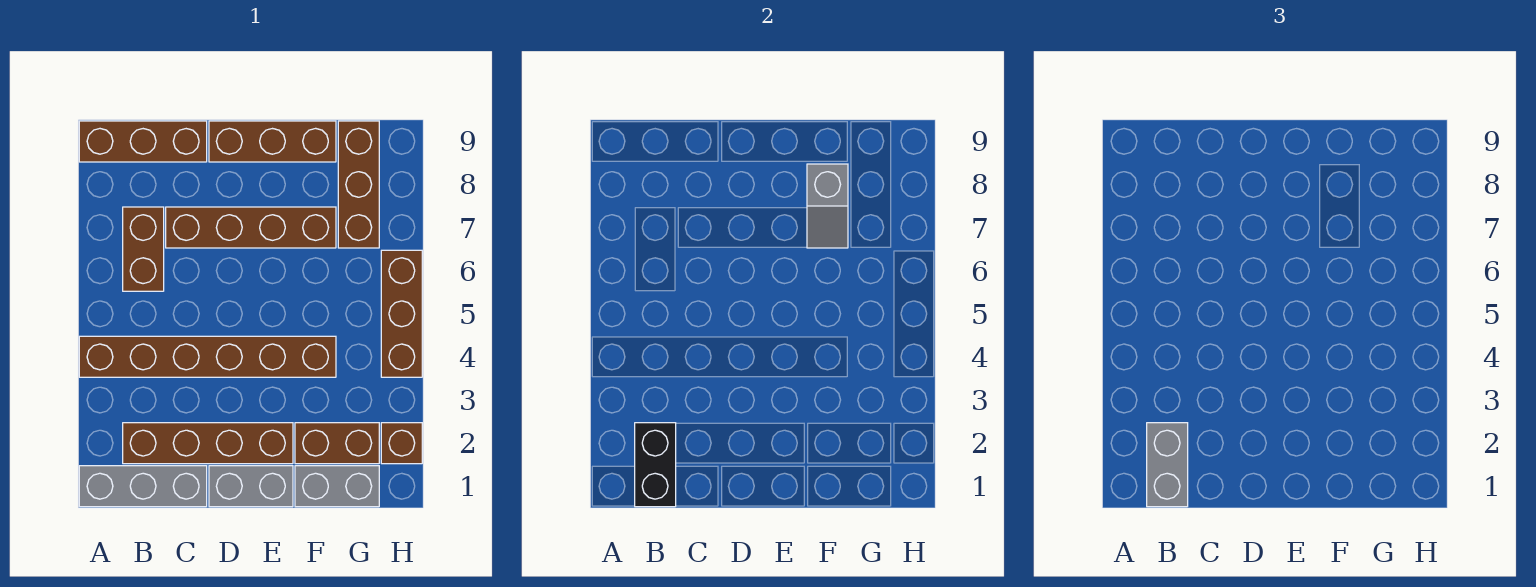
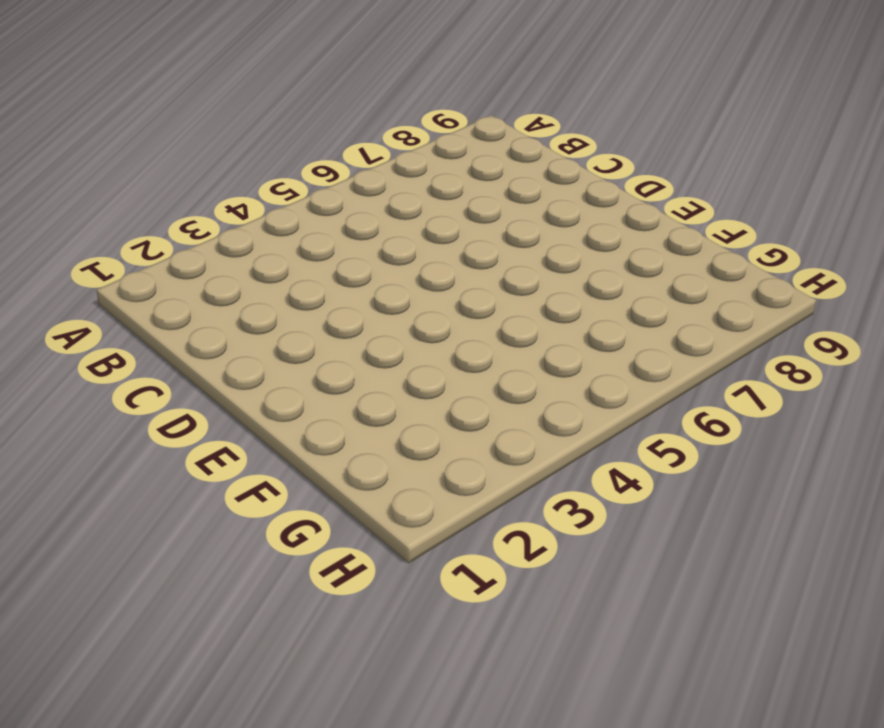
none -> grey 1x3 brick [79,466,207,507]
none -> brown 1x6 brick [79,336,336,377]
none -> brown 1x3 brick [79,121,207,162]

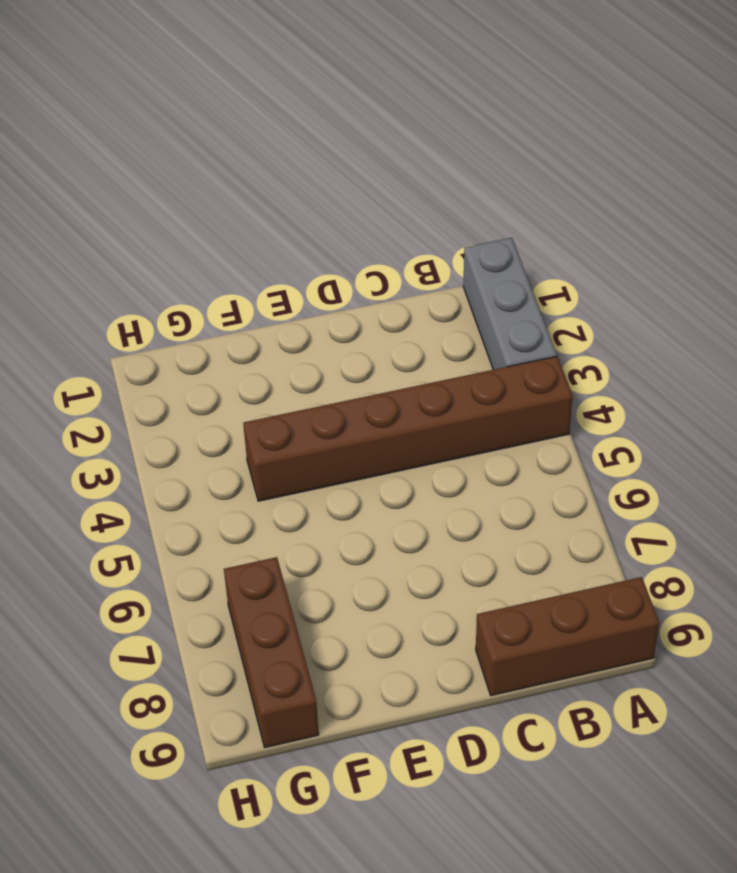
grey 1x3 brick [463,238,557,370] -> grey 1x3 brick turned to [79,466,207,507]
none -> brown 1x4 brick [123,423,293,464]
none -> brown 1x2 brick [123,207,164,291]
none -> brown 1x4 brick [166,207,336,248]

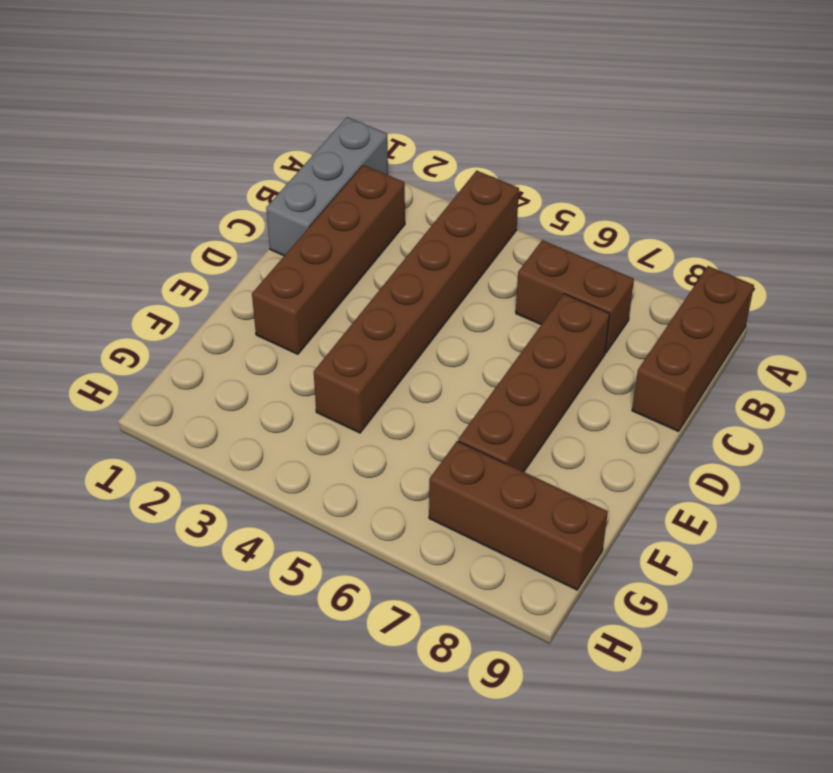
none -> grey 1x2 brick [209,466,293,507]
none -> brown 1x3 brick [209,121,336,162]
none -> grey 1x2 brick [295,466,379,507]

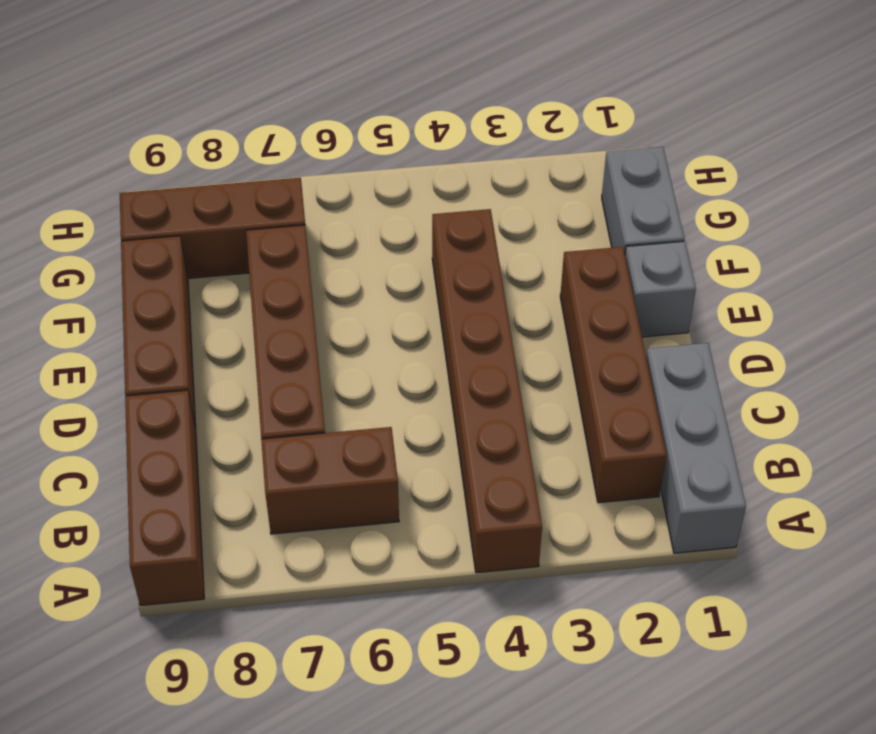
grey 1x1 brick [625,241,696,337] -> grey 1x2 brick [209,466,293,507]
none -> brown 1x2 brick [295,423,379,464]
none -> brown 1x1 brick [381,423,422,464]
none -> brown 1x3 brick [381,250,422,377]

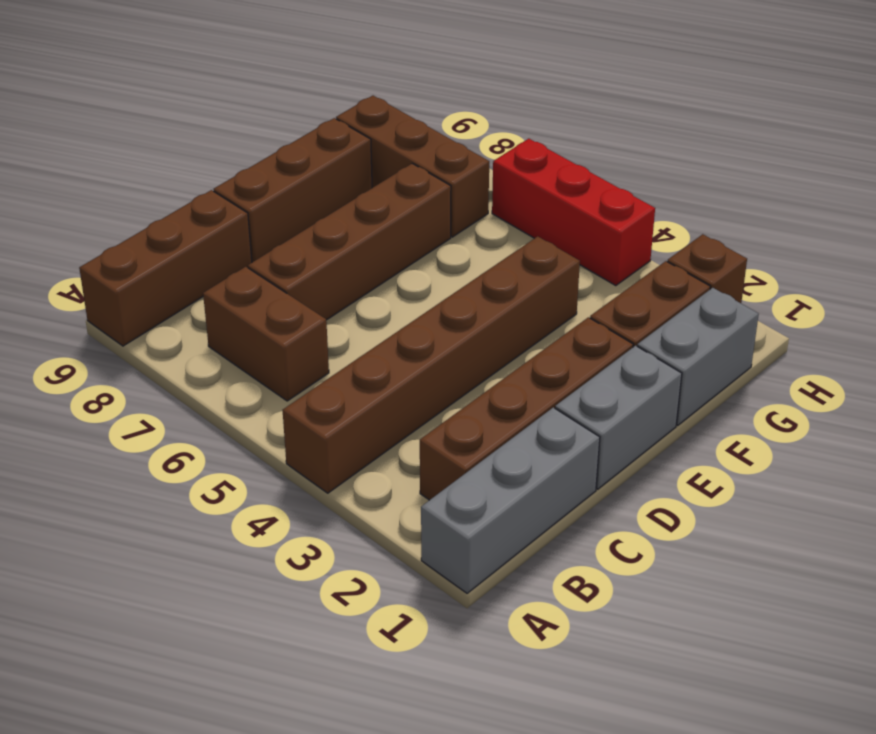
red 1x3 brick [492,139,655,286] -> brown 1x3 brick [381,250,422,377]
none -> black 1x2 brick [635,423,676,507]
none -> grey 1x2 slope [807,164,848,248]
none -> grey 1x2 brick [1147,423,1188,507]

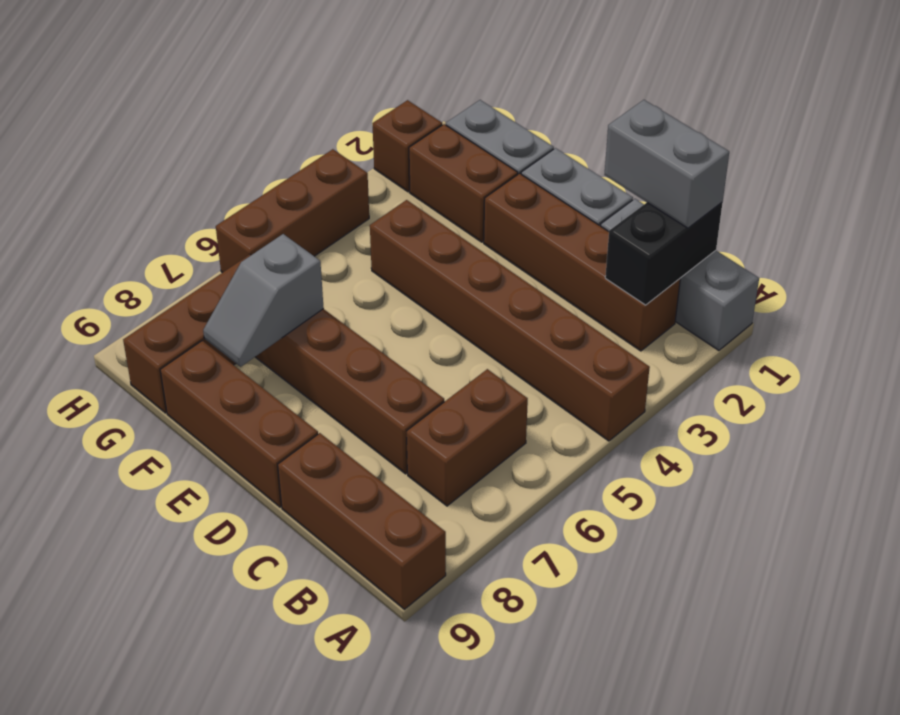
grey 1x2 brick [604,100,729,228] -> grey 1x2 brick turned to [1147,423,1188,507]
grey 1x2 slope [203,234,324,367] -> grey 1x2 slope turned to [807,164,848,248]

